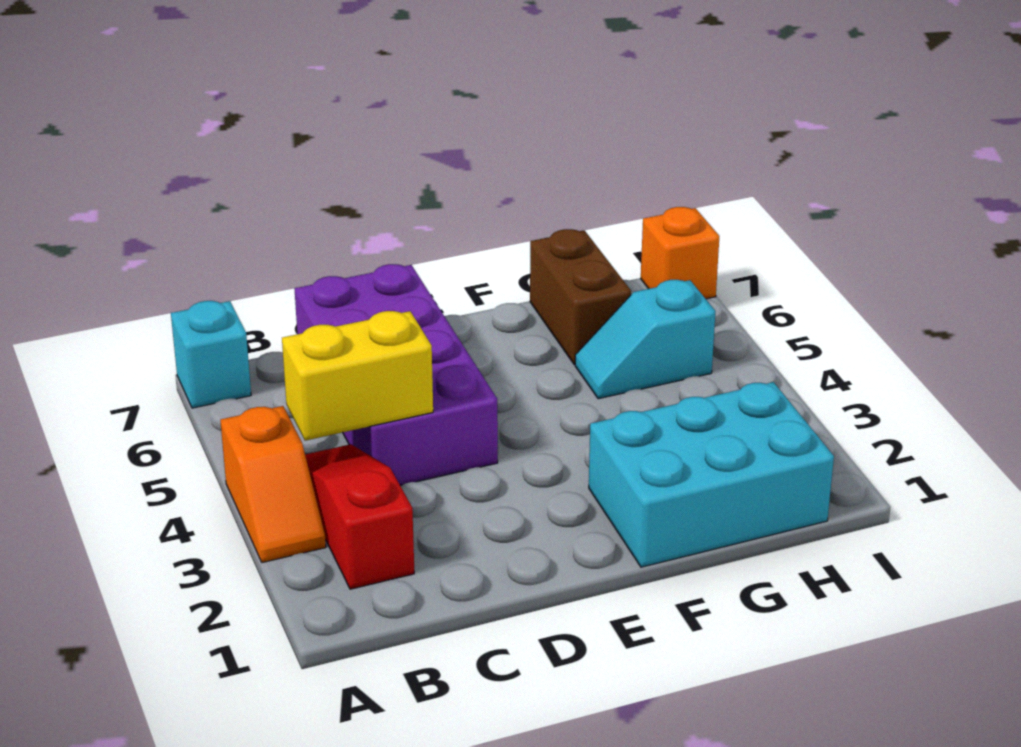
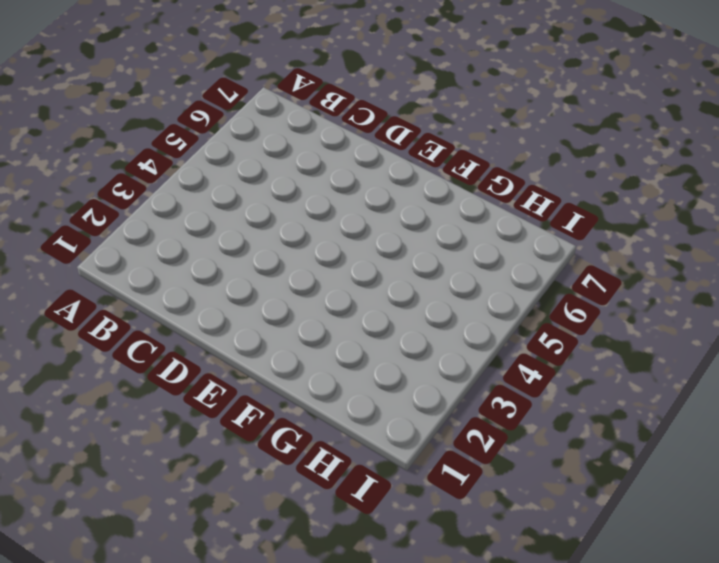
none -> orange 1x2 slope [220,406,326,563]
none -> cyan 1x1 brick [171,301,251,408]

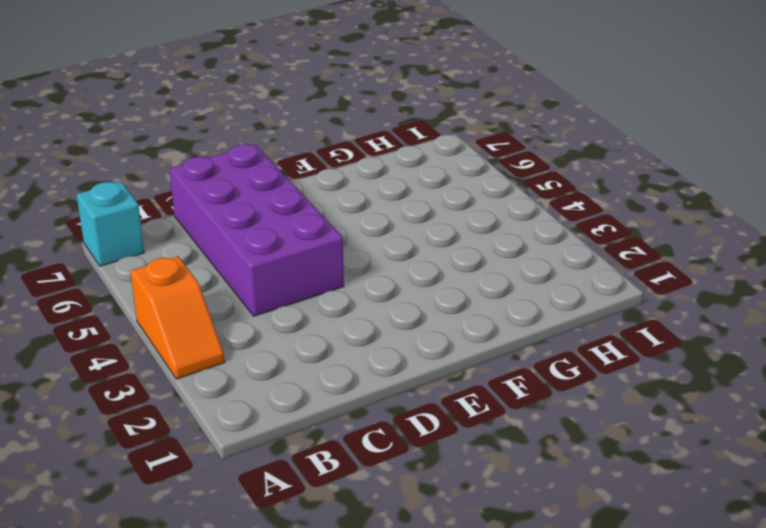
none -> red 1x3 slope [305,444,414,589]
none -> cyan 2x3 brick [589,382,834,567]

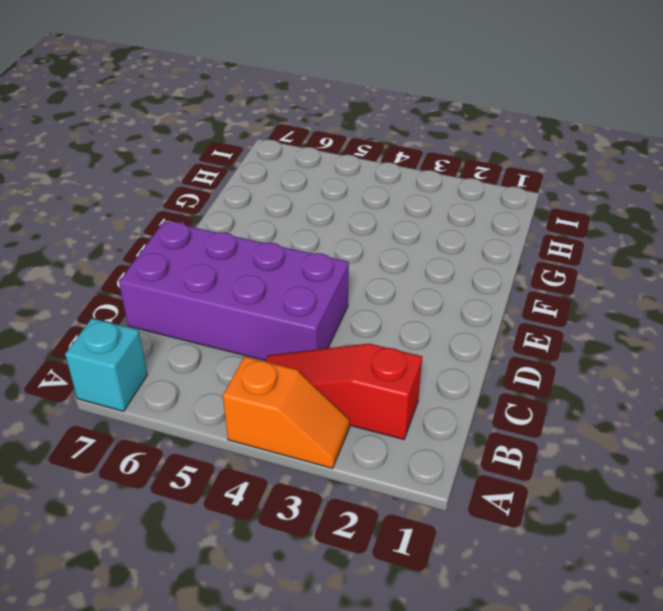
none -> cyan 2x3 brick [589,382,834,567]
none -> cyan 1x2 slope [575,280,716,399]

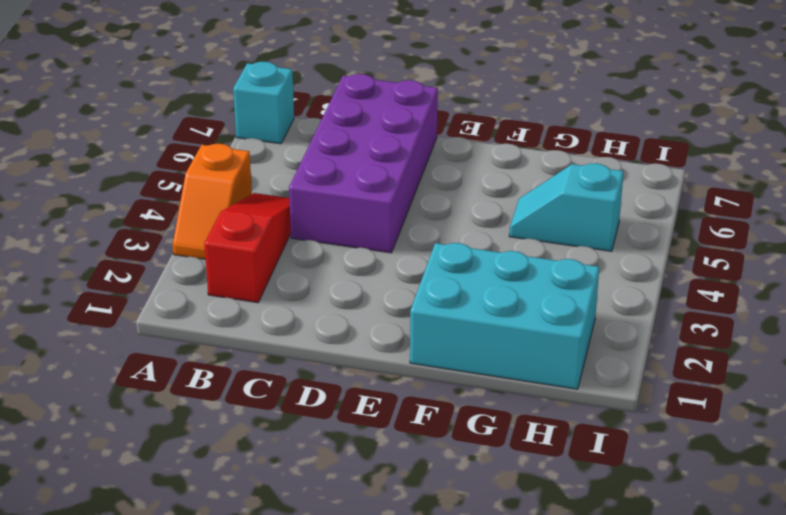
none -> brown 1x2 brick [530,229,631,365]
none -> orange 1x1 brick [641,207,719,299]

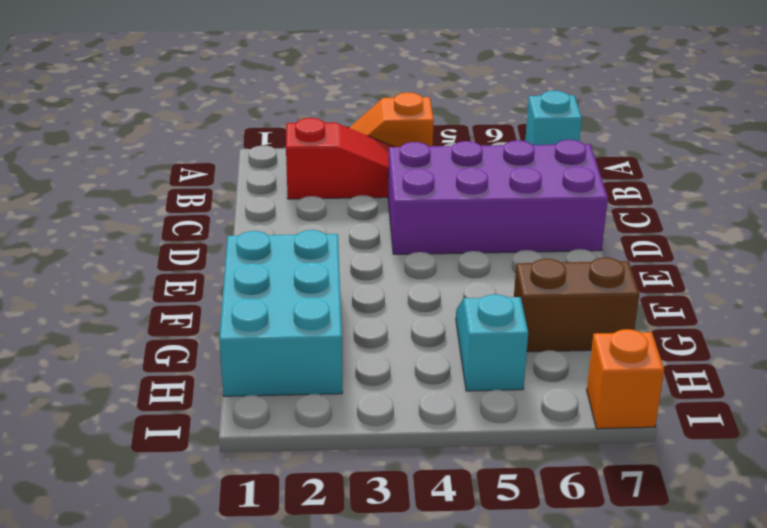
none -> yellow 1x2 brick [282,311,433,441]

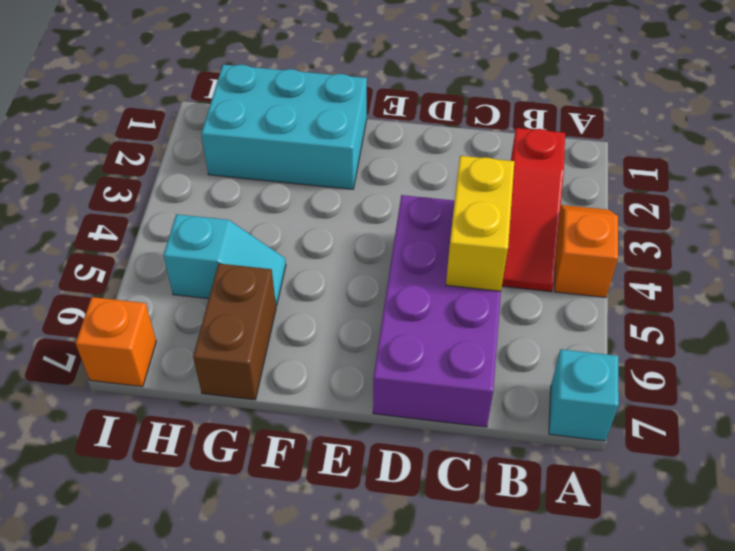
yellow 1x2 brick [446,156,514,291] -> yellow 1x2 brick turned to [282,311,433,441]

